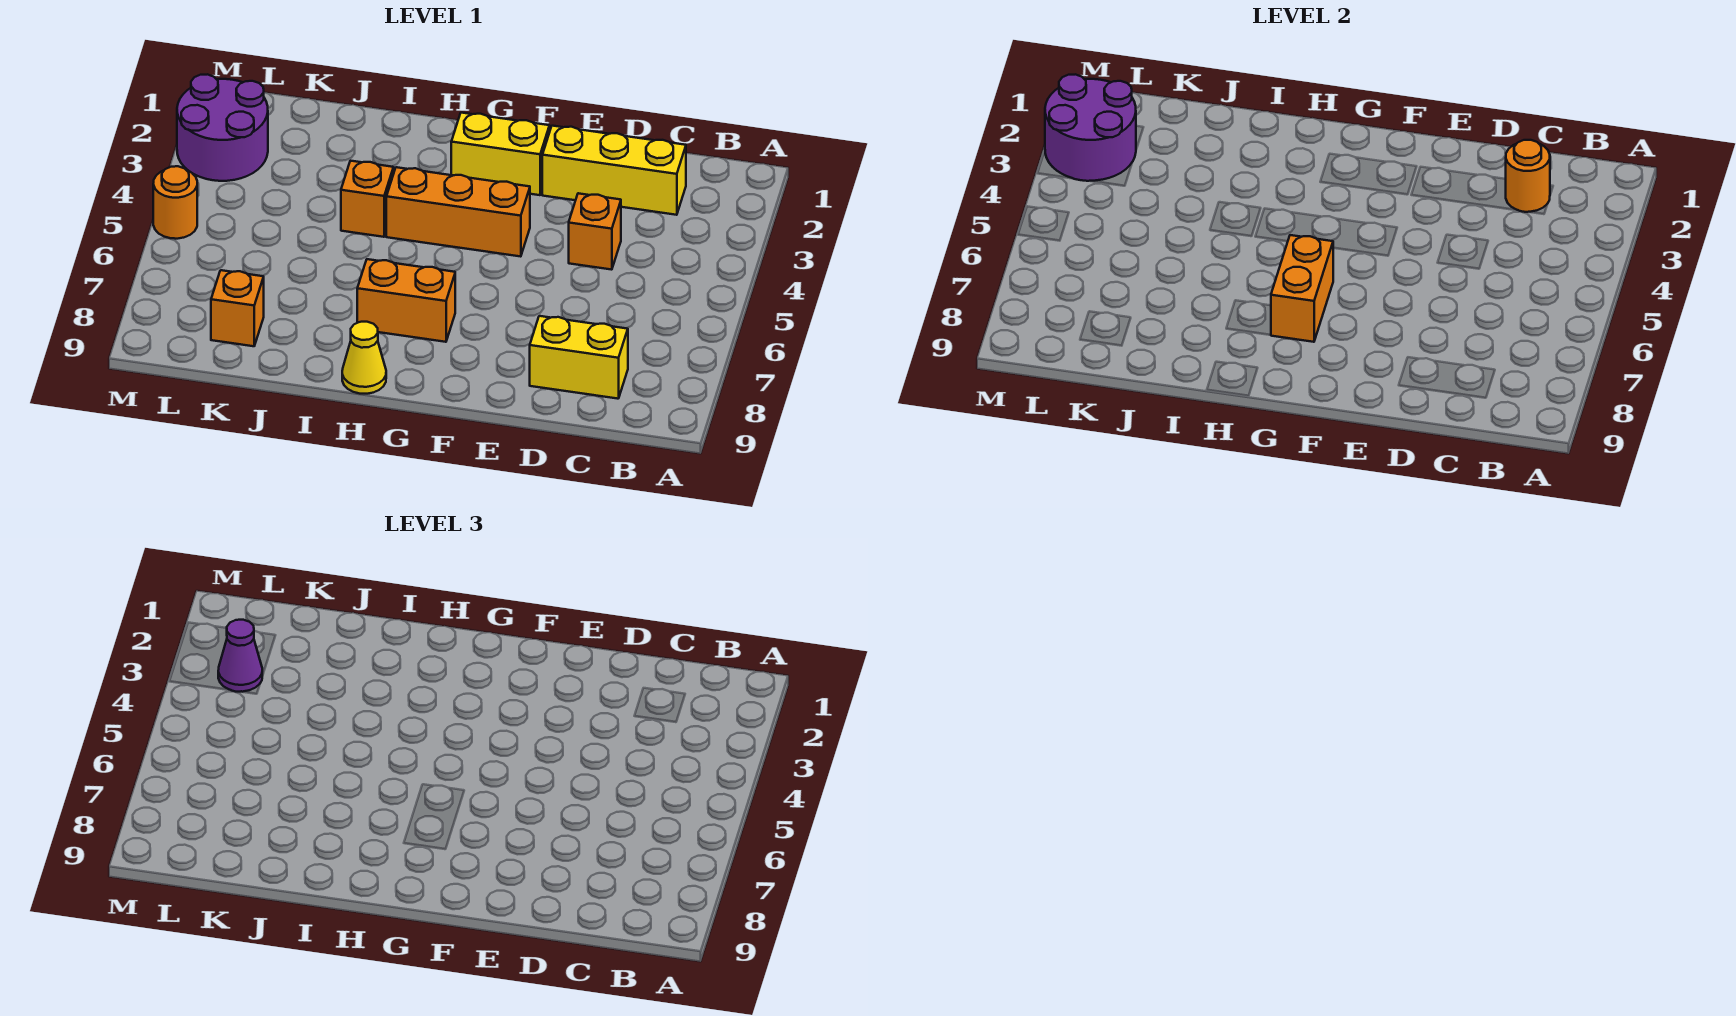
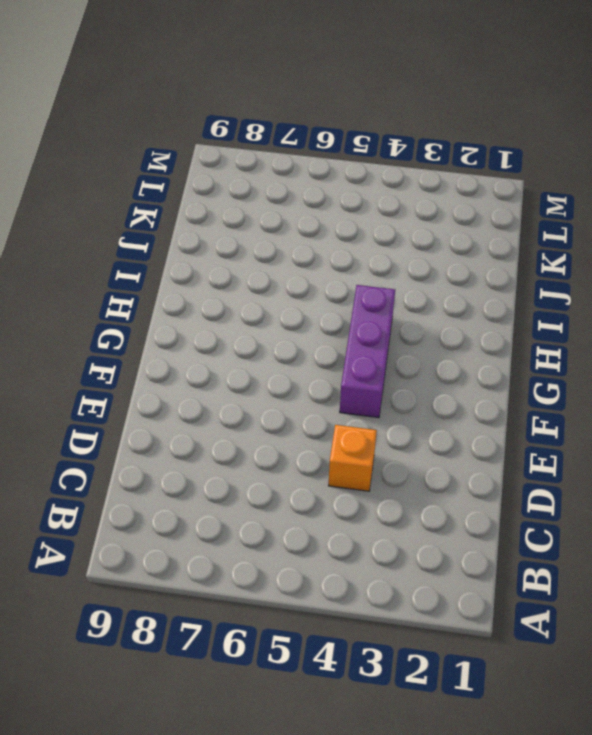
purple 1x3 brick [340,285,395,418] -> orange 1x3 brick [386,167,530,257]
none -> yellow 1x3 brick [542,126,686,215]
none -> yellow 1x2 brick [530,316,628,399]
none -> yellow 1x2 brick [451,113,550,195]

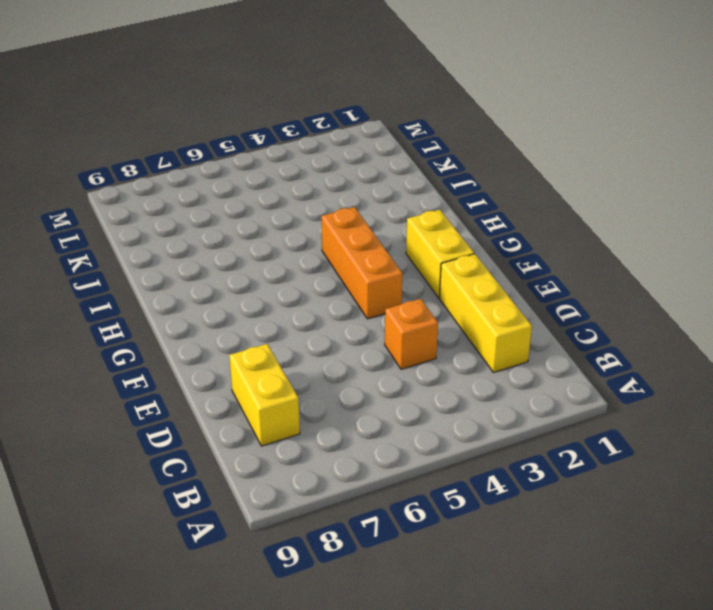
none -> orange 1x2 brick [357,259,455,342]
none -> yellow 1x1 cone [342,322,386,394]
none -> orange 1x1 brick [341,161,394,237]

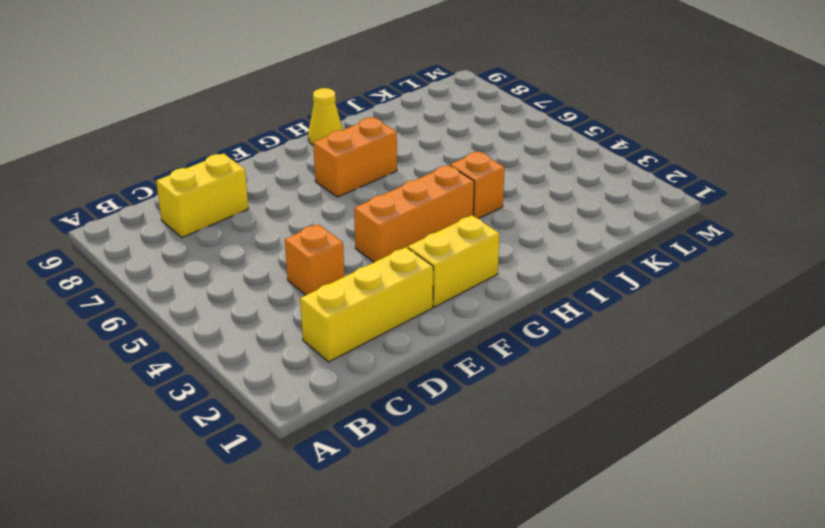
none -> orange 1x1 brick [211,270,264,346]
none -> purple 2x2 round brick [177,74,268,181]
none -> orange 1x1 round brick [153,166,197,239]

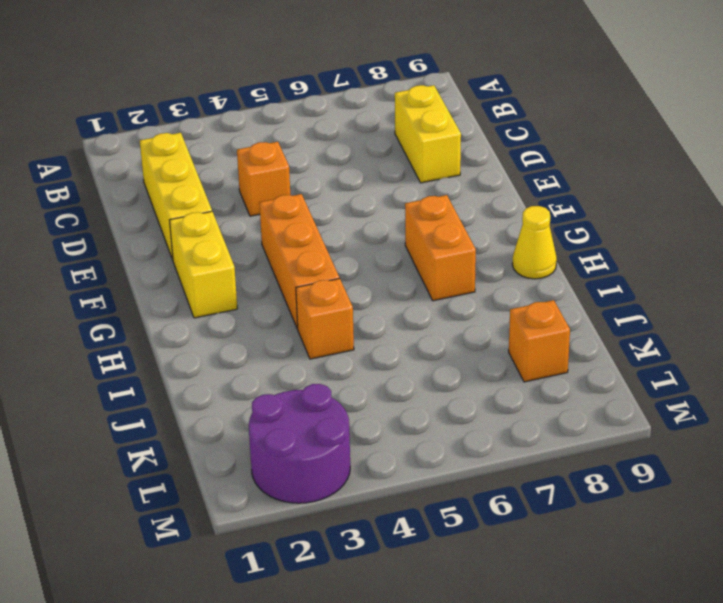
none -> orange 1x1 round brick [153,166,197,239]
none -> orange 1x1 round brick [1506,140,1550,212]
none -> orange 1x2 brick [1271,235,1333,342]

